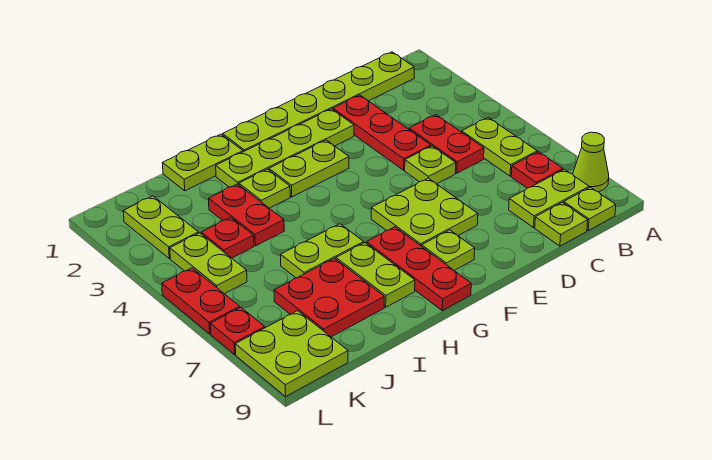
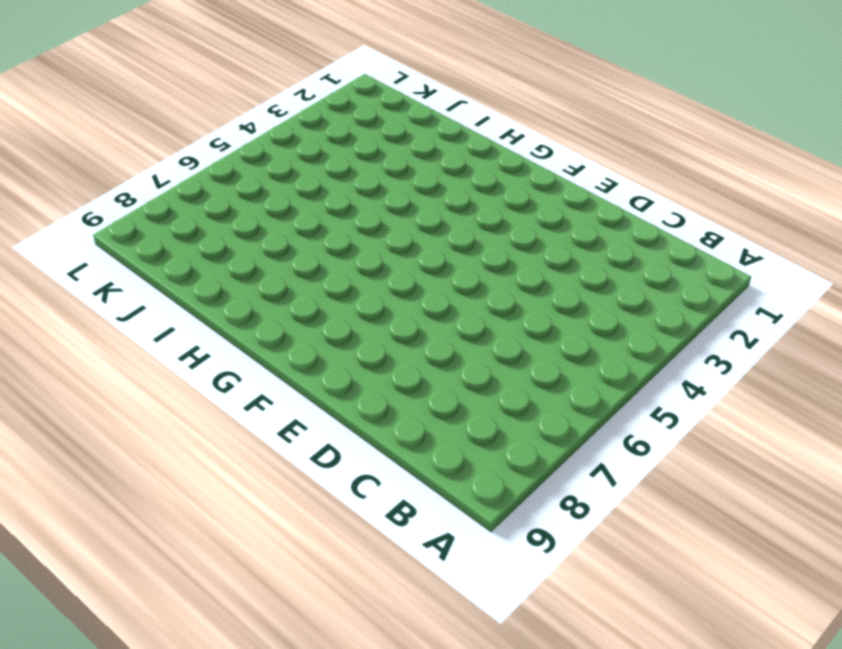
none -> lime 1x1 cone [573,132,609,192]
none -> lime 1x6 plate [223,52,414,152]
none -> lime 1x2 plate [462,118,537,176]

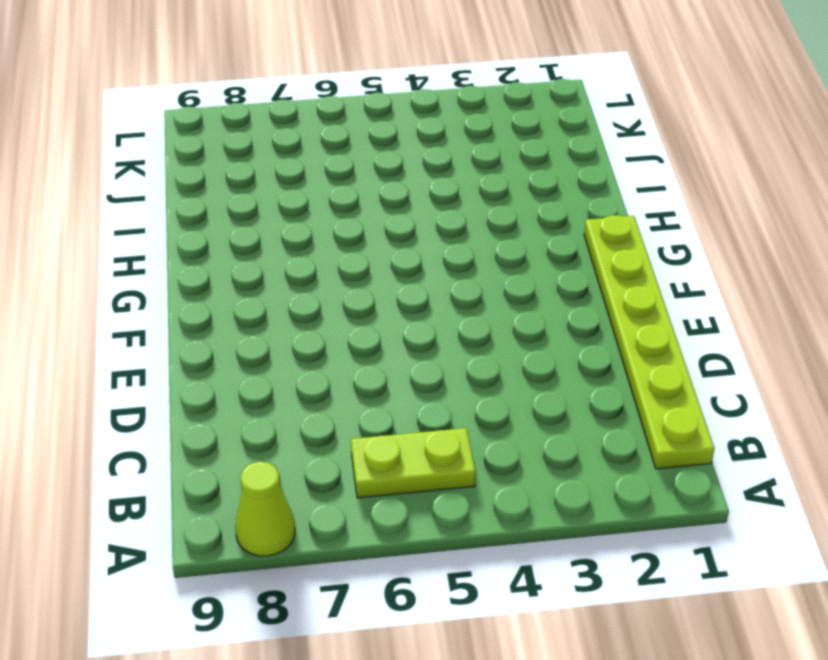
none -> red 1x1 plate [511,152,563,188]
none -> lime 1x2 plate [509,169,589,227]
none -> lime 1x1 plate [564,187,616,231]

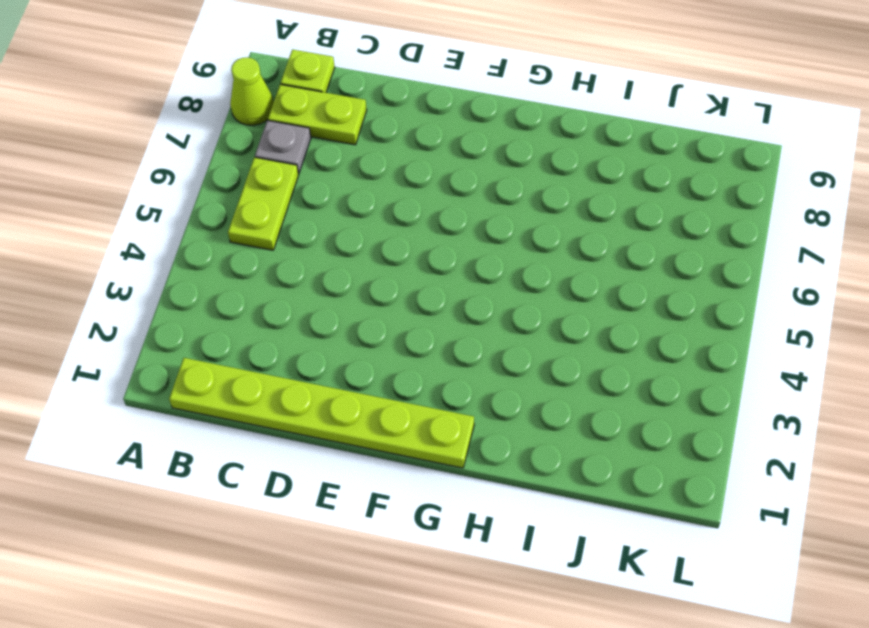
grey 1x1 plate [255,120,311,174] -> red 1x1 plate [511,152,563,188]
none -> red 1x2 plate [409,115,484,173]
none -> lime 1x1 plate [535,202,588,246]
none -> red 1x3 plate [333,95,431,170]

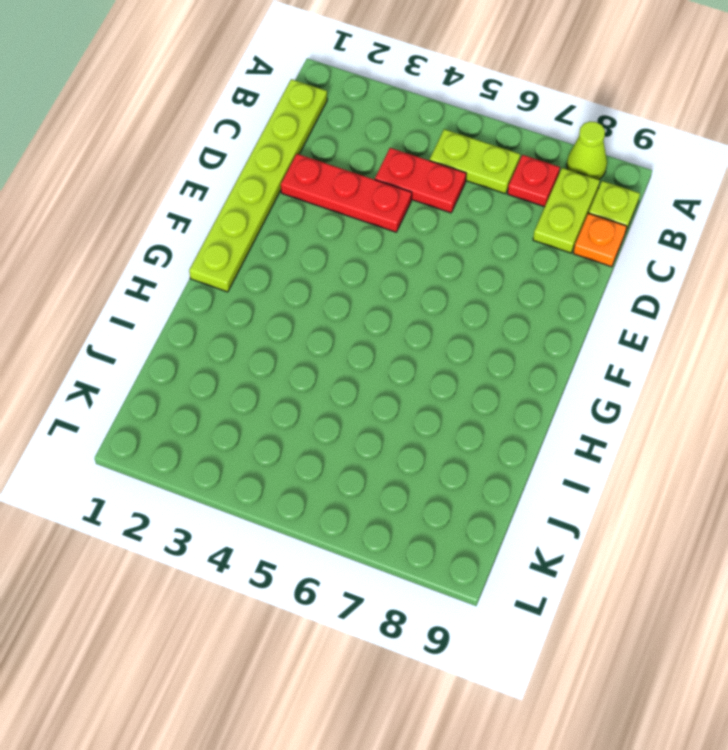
orange 1x1 plate [573,213,627,267] -> lime 1x1 plate [535,202,588,246]
none -> lime 1x1 plate [405,146,456,184]
none -> lime 1x4 plate [216,109,354,187]
none -> lime 2x2 plate [371,178,478,246]

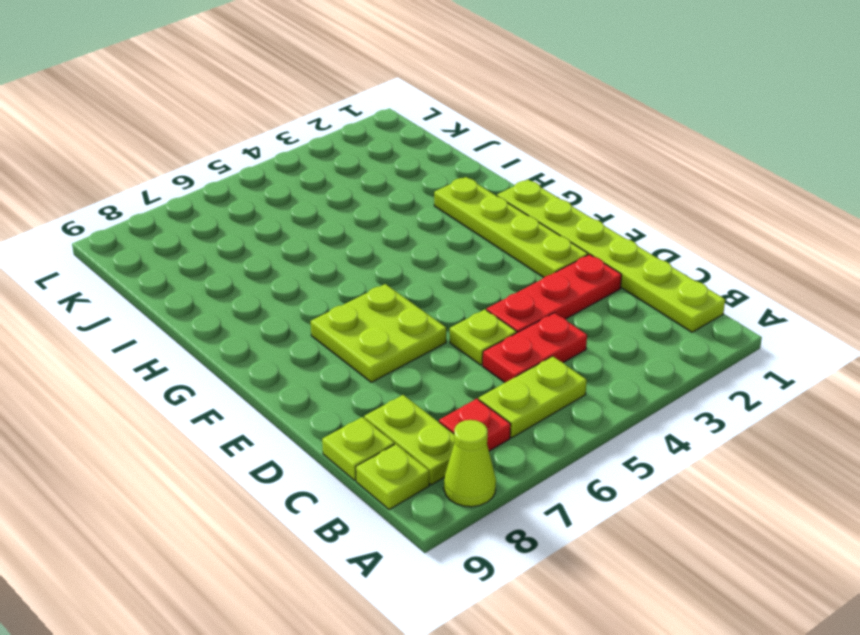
none -> lime 1x2 plate [269,140,349,197]
none -> lime 1x1 plate [422,230,475,270]
none -> red 1x3 plate [366,227,471,311]

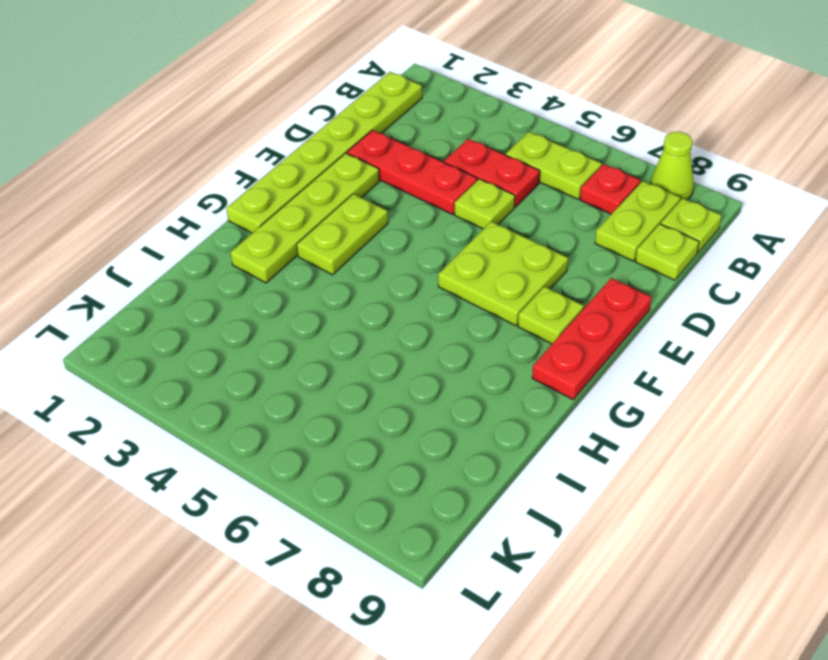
red 1x3 plate [532,278,652,399] -> red 1x3 plate turned to [366,227,471,311]
none -> lime 1x2 plate [163,134,243,191]
none -> lime 1x1 plate [239,169,290,208]
none -> lime 1x2 plate [281,224,364,278]

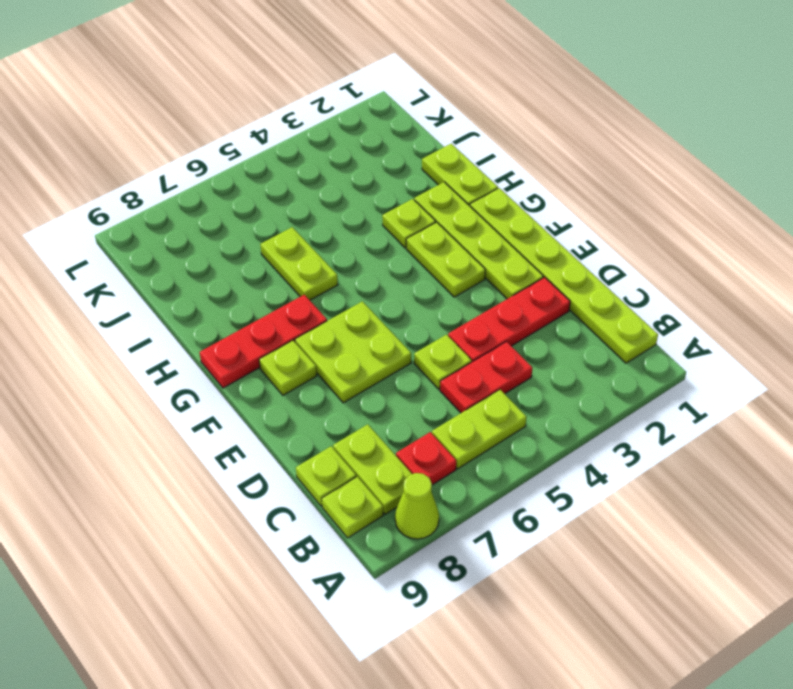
none -> lime 1x2 plate [336,243,415,307]
none -> red 1x2 plate [209,184,284,246]
none -> red 2x2 plate [274,258,384,337]

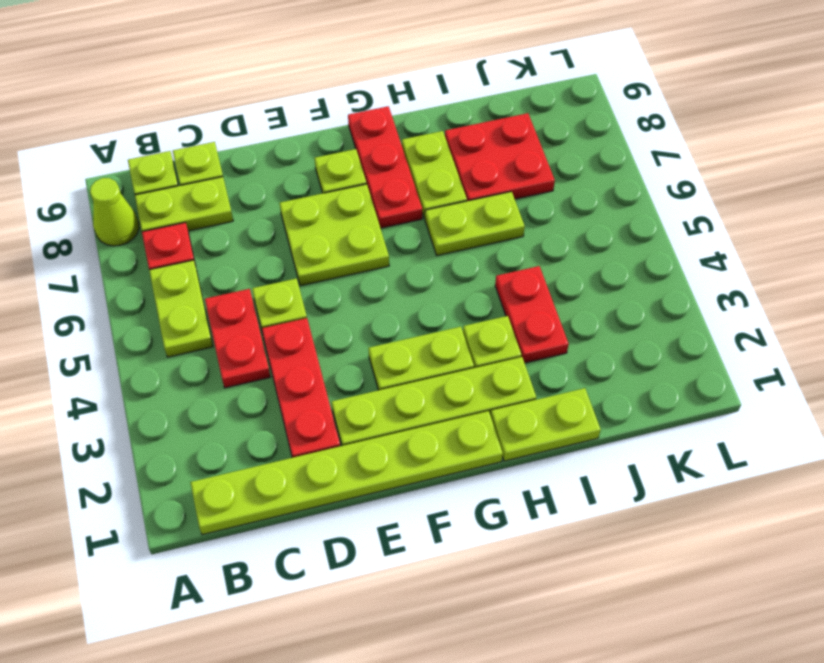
none -> red 1x1 plate [201,217,254,258]
none -> lime 1x2 plate [123,196,199,258]
none -> lime 1x2 plate [170,233,247,294]

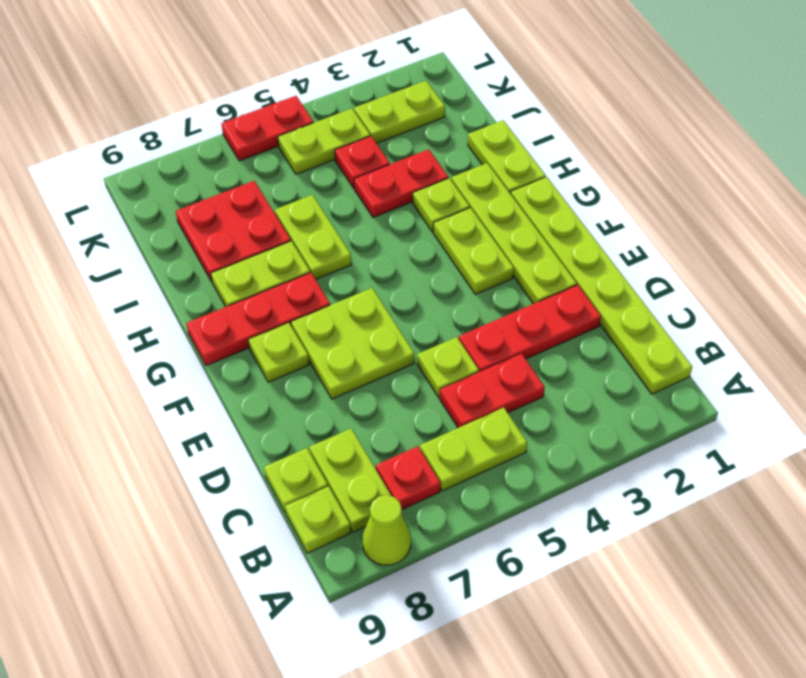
none -> lime 2x2 plate [235,311,348,397]
none -> red 1x1 plate [210,307,265,354]

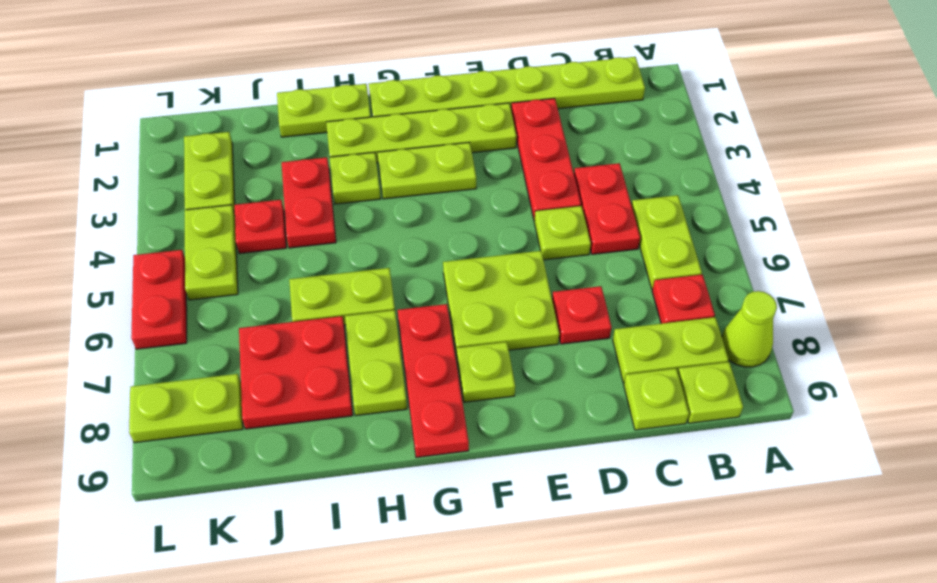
red 1x1 plate [552,286,612,344] -> red 1x1 plate moved to [210,307,265,354]
lime 1x2 plate [129,374,243,443] -> lime 2x2 plate [235,311,348,397]

